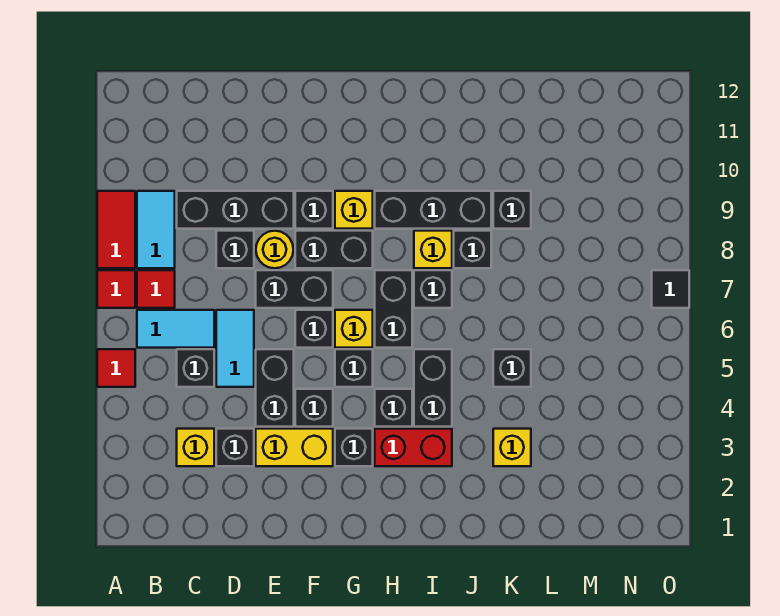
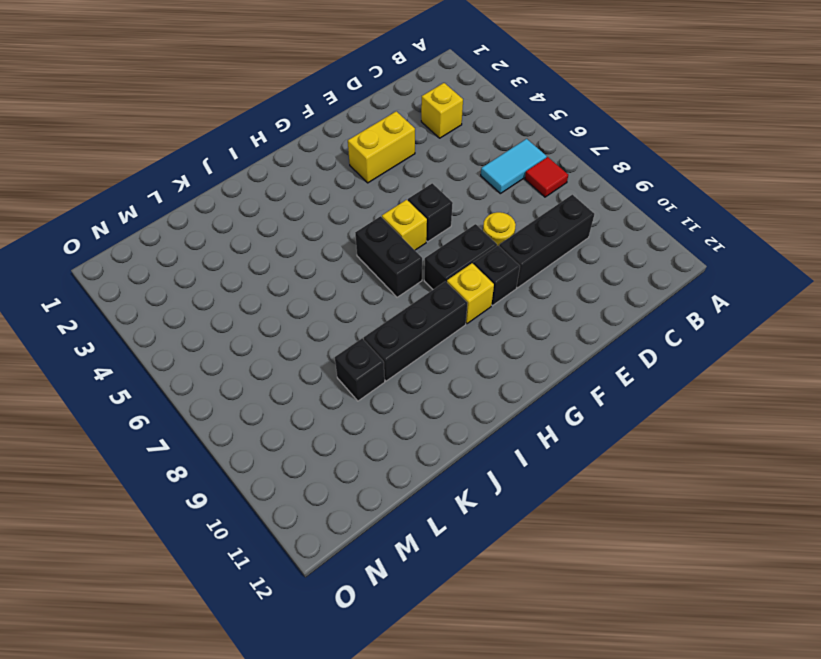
none -> red 1x1 tile [97,349,135,387]
none -> red 1x1 tile [97,270,135,308]
none -> red 1x2 tile [97,191,135,268]
none -> cyan 1x2 tile [137,191,175,268]

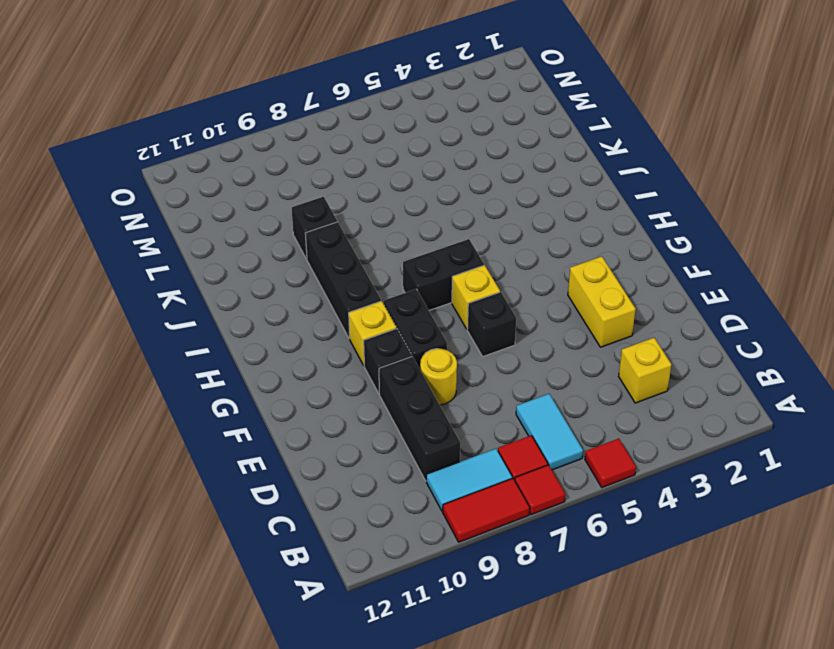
none -> black 1x1 brick [177,349,214,387]
none -> black 1x1 brick [216,429,254,466]
none -> cyan 1x2 tile [216,310,254,387]
none -> black 1x1 brick [216,231,254,268]

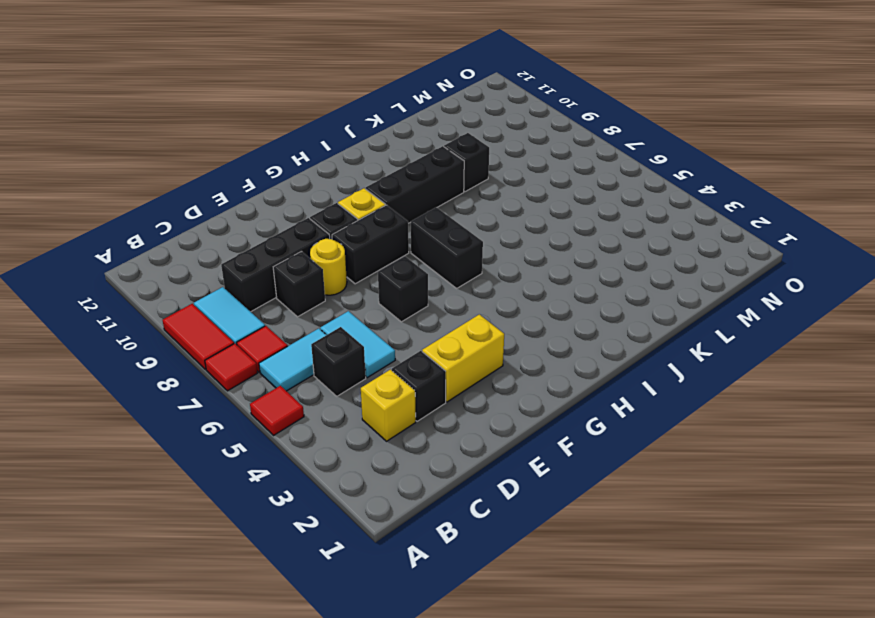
none -> black 1x2 brick [256,349,294,427]
none -> black 1x2 brick [256,270,333,308]
none -> black 1x1 brick [295,389,333,427]
none -> black 1x1 brick [335,429,373,466]

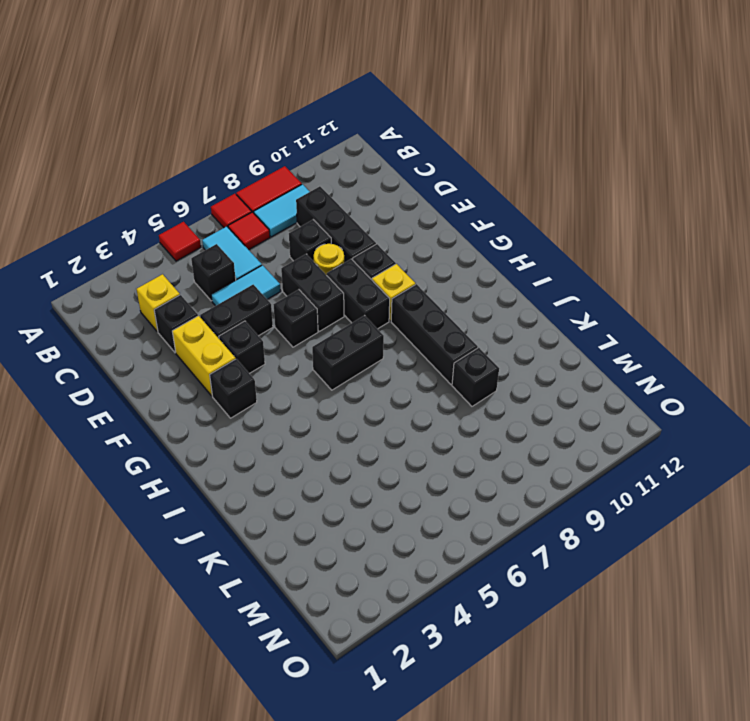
none -> black 1x1 brick [335,349,373,387]
none -> yellow 1x1 brick [335,310,373,348]
none -> red 1x2 brick [375,429,452,466]
none -> black 1x1 brick [375,389,412,427]

